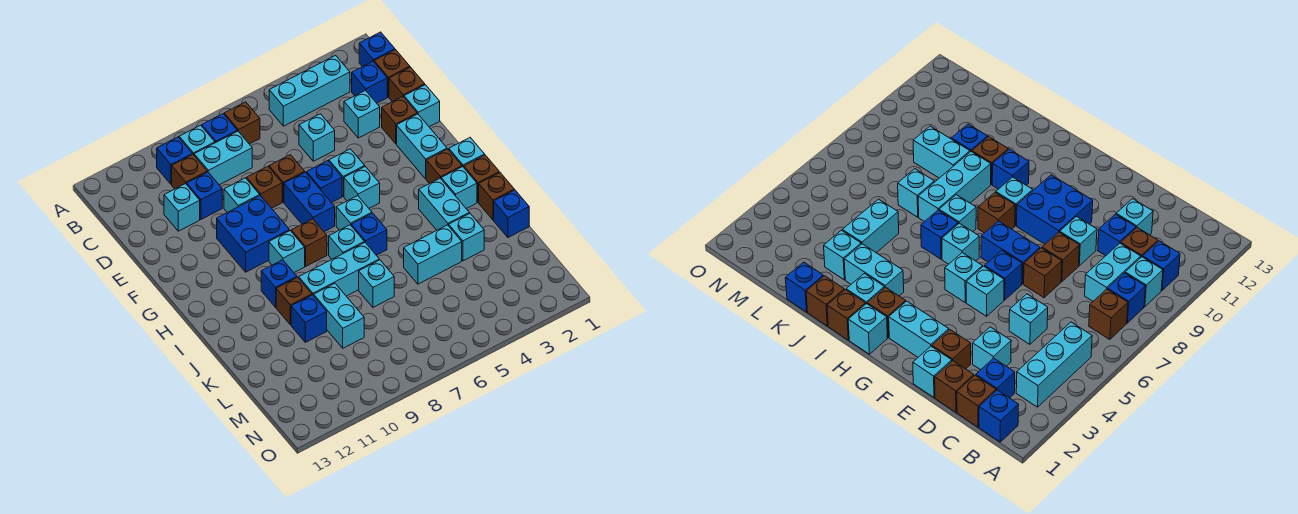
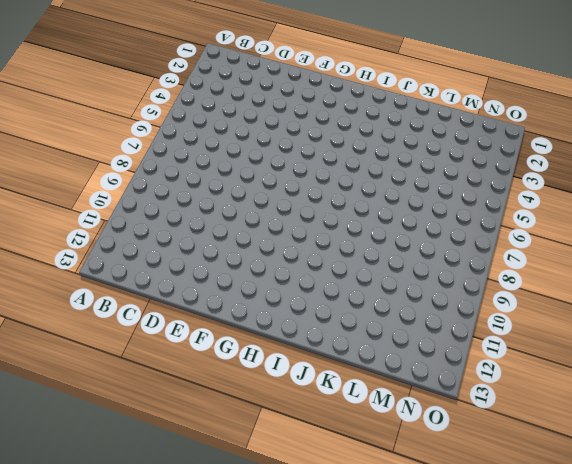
none -> blue 1x1 brick [359,32,395,67]
none -> cyan 1x3 brick [269,55,350,126]
none -> brown 1x1 brick [224,102,260,144]
none -> blue 1x1 brick [202,114,237,143]

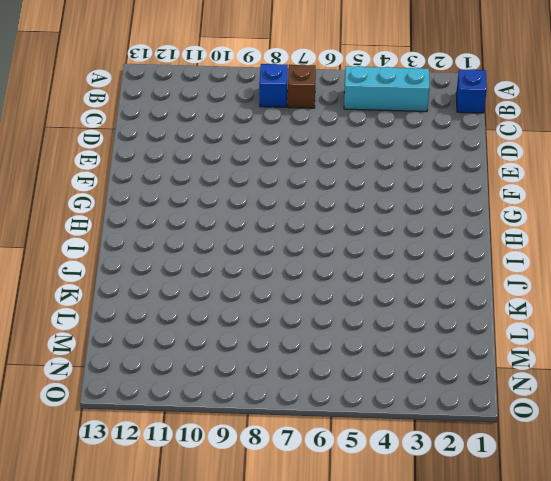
none -> cyan 1x1 brick [179,125,215,155]
none -> blue 1x1 brick [157,137,192,184]
none -> brown 1x1 brick [374,50,410,97]
none -> blue 1x1 brick [352,61,387,103]

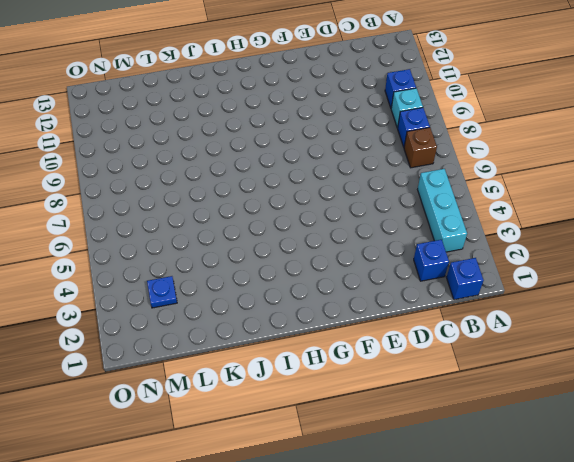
blue 1x1 plate [147,276,177,308] -> none
none -> brown 1x1 brick [374,50,410,97]
none -> cyan 1x2 brick [194,131,252,185]
none -> brown 1x1 brick [172,155,207,189]
none -> brown 1x1 brick [389,67,425,102]

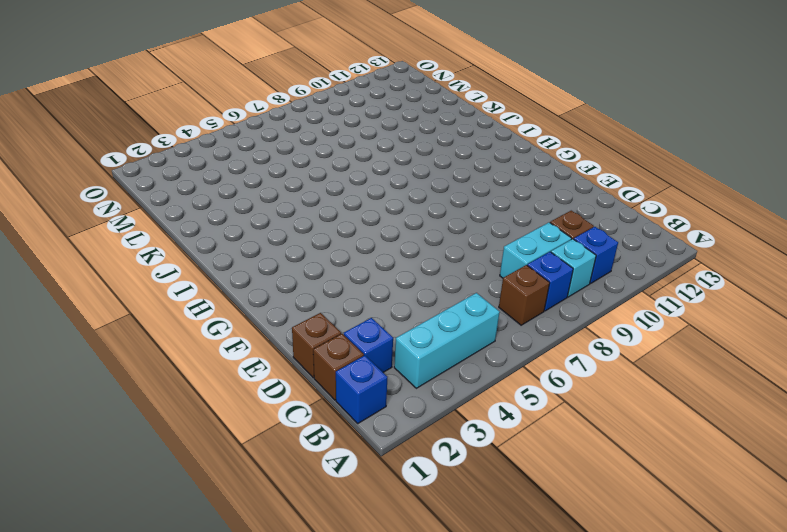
none -> cyan 1x1 brick [344,91,380,138]
none -> cyan 1x1 brick [299,114,335,161]
none -> blue 1x1 brick [187,172,222,219]
none -> cyan 1x1 brick [164,184,200,231]

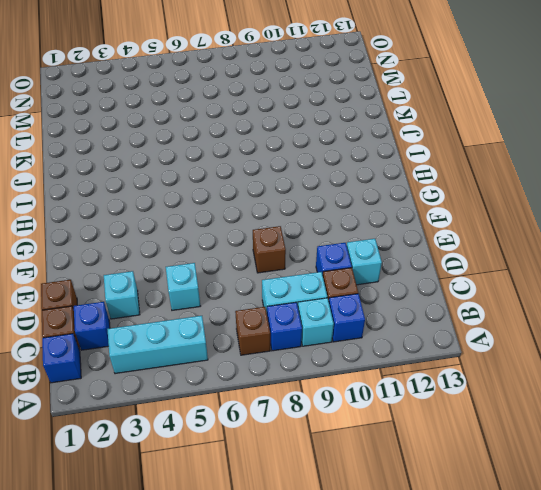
none -> cyan 1x1 brick [404,85,440,127]
none -> brown 1x1 brick [382,97,417,144]
none -> brown 1x1 brick [269,155,305,202]
none -> cyan 1x1 brick [224,178,260,212]

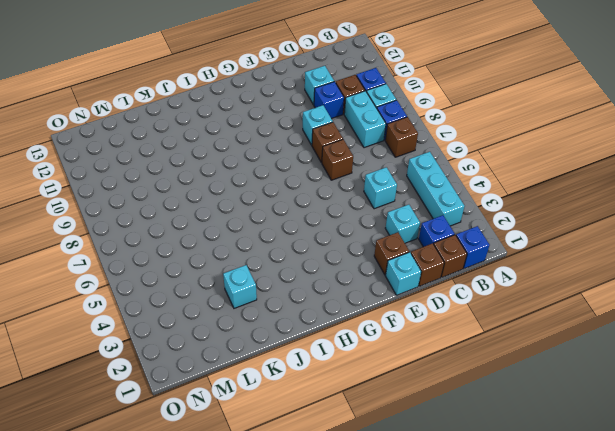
none -> cyan 1x2 brick [397,114,447,179]
none -> cyan 1x1 brick [329,149,365,196]
none -> blue 1x1 brick [307,161,342,203]
none -> blue 1x2 brick [284,172,335,232]

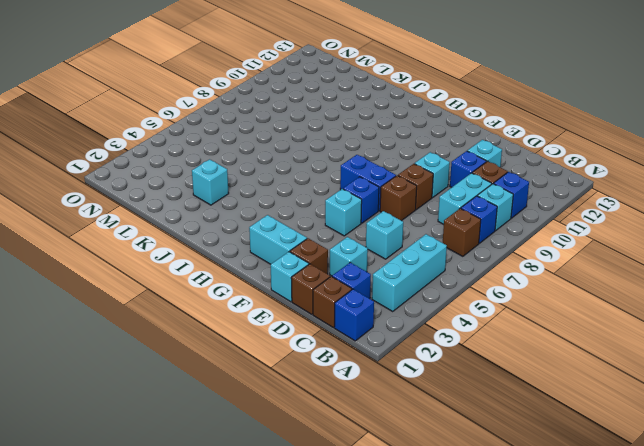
none -> blue 2x2 brick [217,195,290,272]
none -> cyan 1x1 brick [344,167,380,208]
none -> cyan 1x1 brick [449,138,485,167]
none -> brown 1x1 brick [426,149,462,184]

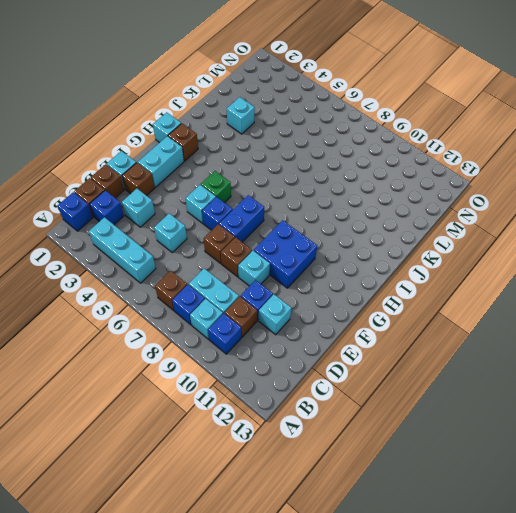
green 1x1 brick [201,171,231,203] -> cyan 1x1 brick [344,167,380,208]
none -> cyan 1x1 brick [336,196,372,230]
none -> brown 1x1 brick [291,219,327,266]
none -> cyan 1x1 brick [269,231,305,272]
none -> brown 1x1 brick [464,155,499,202]

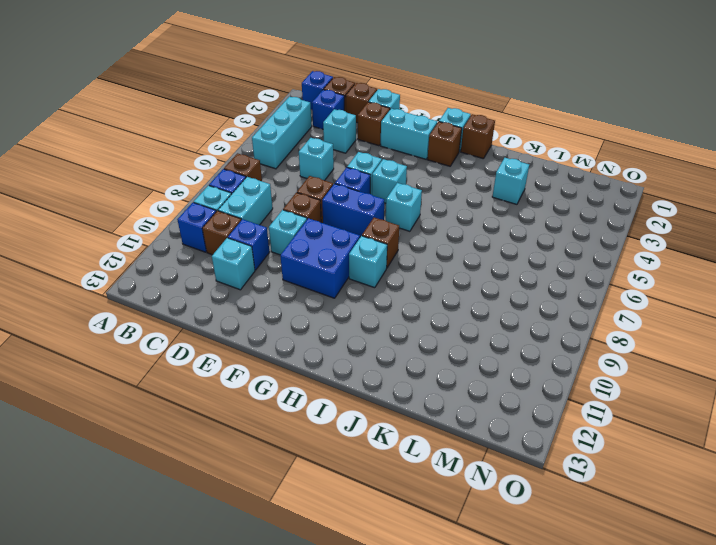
none -> cyan 1x1 brick [441,167,477,209]
none -> cyan 1x2 brick [419,178,469,230]
none -> blue 1x1 brick [351,213,387,255]
none -> cyan 1x1 brick [329,225,364,259]

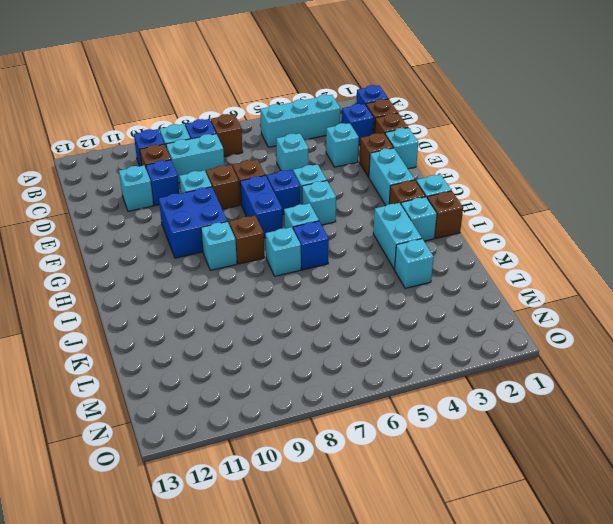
none -> blue 1x1 brick [261,260,297,307]
none -> brown 1x1 brick [479,173,514,220]
none -> cyan 1x3 brick [299,242,379,296]
none -> brown 1x1 brick [276,277,312,325]

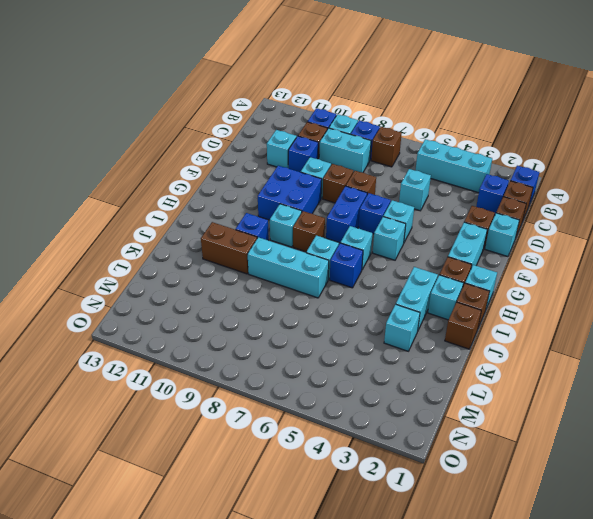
brown 1x2 brick [201,222,257,274] -> brown 1x1 brick [276,277,312,325]
none -> cyan 1x1 brick [344,91,380,138]
none -> blue 1x1 brick [494,190,529,237]
none -> cyan 1x2 brick [404,225,462,284]
none -> cyan 1x1 brick [359,260,394,307]

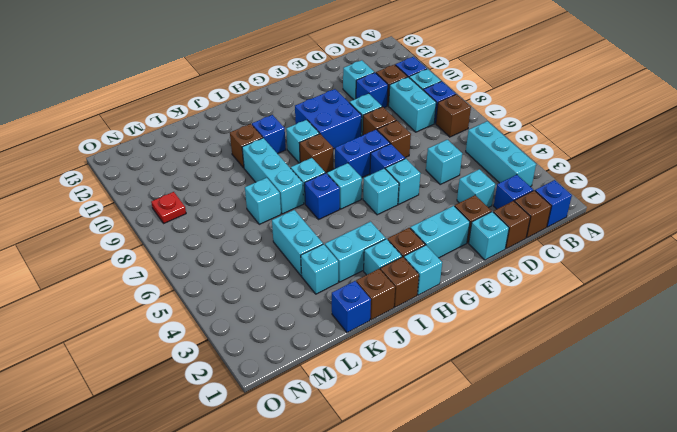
red 1x1 plate [151,192,186,223] -> none
none -> cyan 1x2 brick [314,283,364,348]
none -> blue 1x1 brick [291,295,327,342]

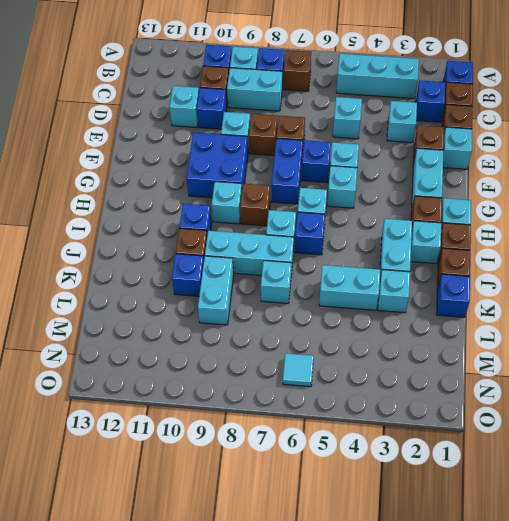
cyan 1x1 tile [283,353,314,387] -> none

